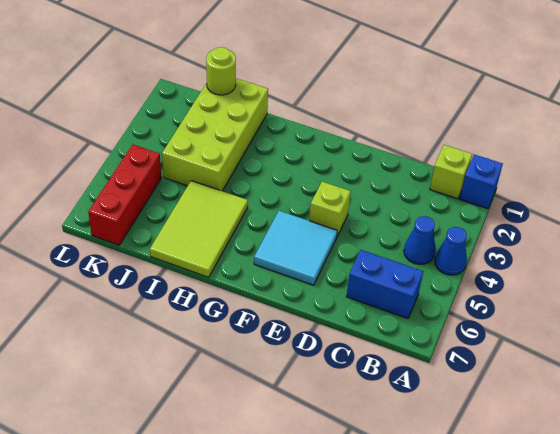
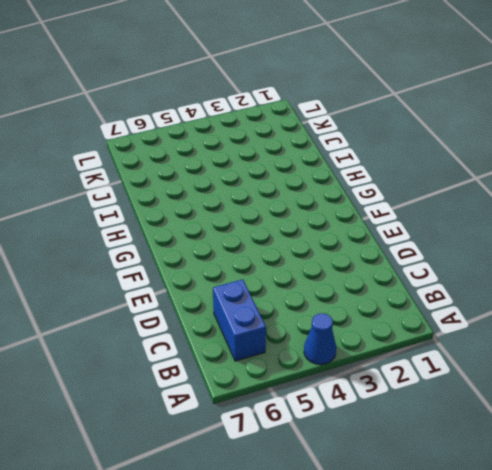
none -> blue 1x1 brick [460,154,503,209]
none -> lime 1x1 brick [430,145,472,199]

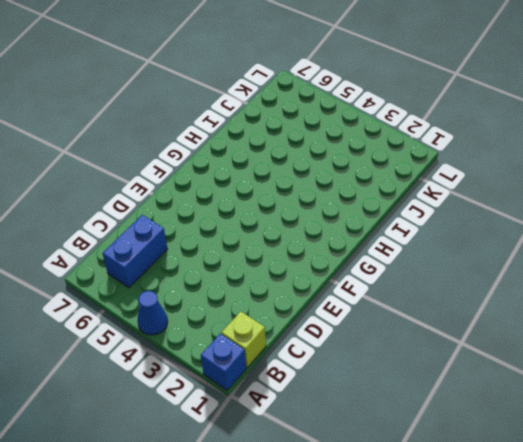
none -> blue 1x1 cone [404,216,436,264]
none -> lime 1x1 brick [309,182,351,236]

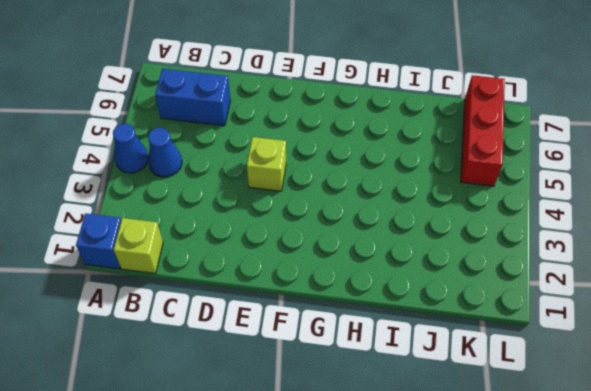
none -> cyan 2x2 tile [254,211,337,285]
none -> lime 2x3 tile [150,181,248,277]

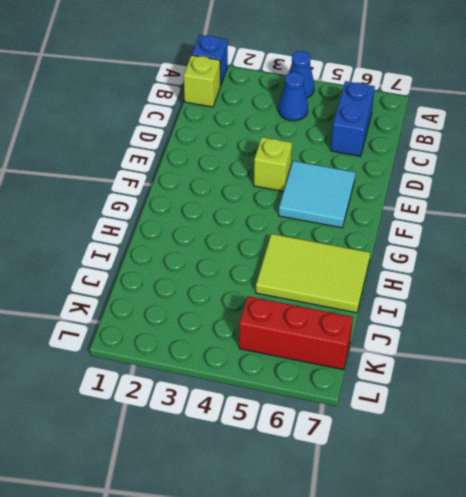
none -> lime 2x4 brick [162,79,268,191]
none -> lime 1x1 round brick [206,47,236,95]

